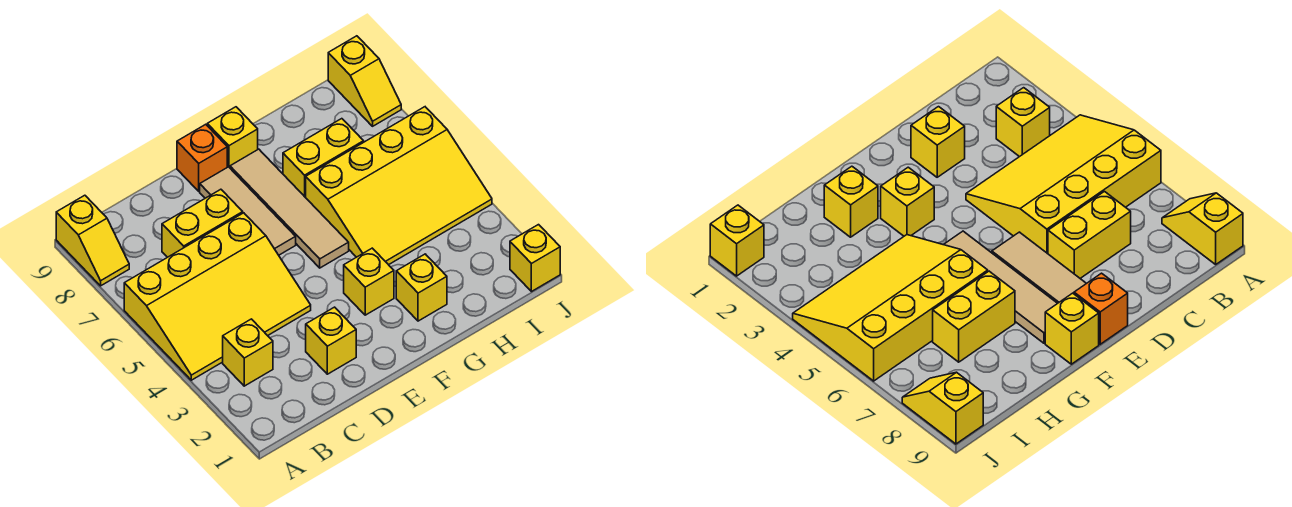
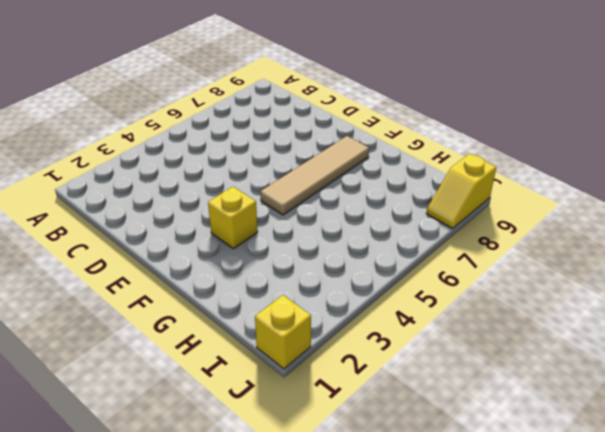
none -> yellow 3x4 slope [124,213,311,380]
none -> yellow 1x2 slope [56,195,129,286]
none -> yellow 1x1 brick [223,319,273,386]

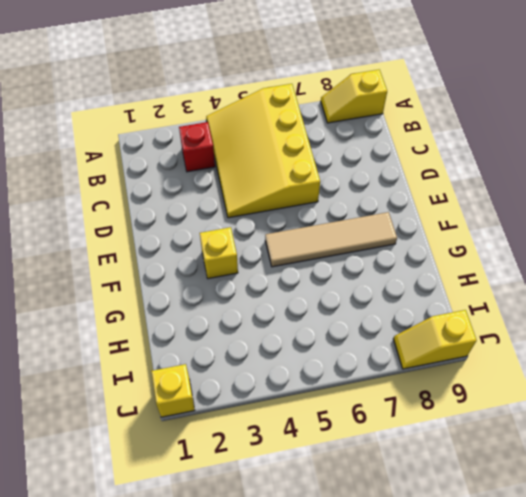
red 1x1 brick [179,122,215,172] -> yellow 1x1 brick [223,319,273,386]
none -> yellow 1x2 brick [162,189,243,257]
none -> yellow 1x1 brick [306,307,356,374]
none -> tan 1x3 tile [200,167,296,255]

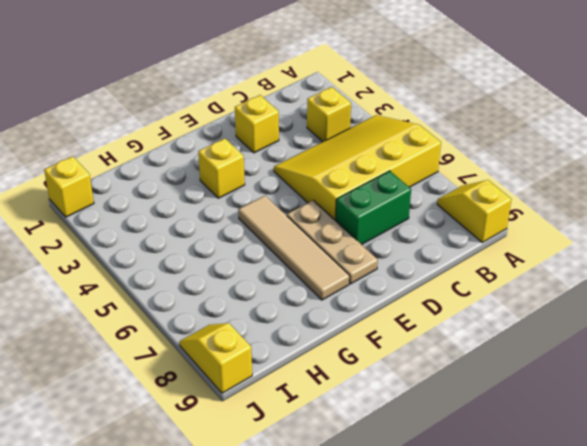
green 1x2 brick [336,171,411,245] -> yellow 1x2 brick [162,189,243,257]
tan 1x3 plate [287,200,378,284] -> tan 1x3 tile [200,167,296,255]
none -> orange 1x1 brick [177,124,227,191]
none -> yellow 1x1 brick [207,107,258,168]
none -> yellow 1x1 brick [396,254,447,321]

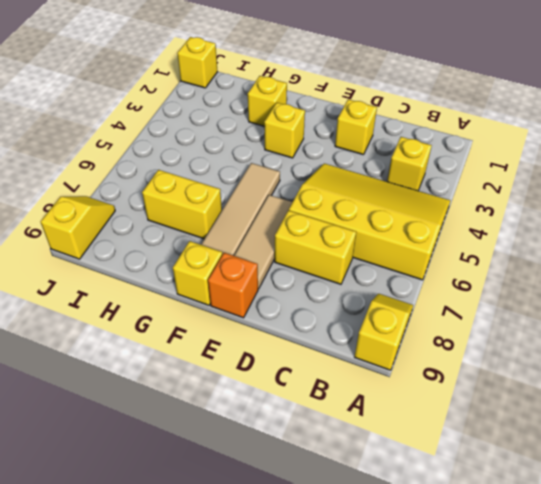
none -> yellow 3x4 slope [306,107,492,265]

